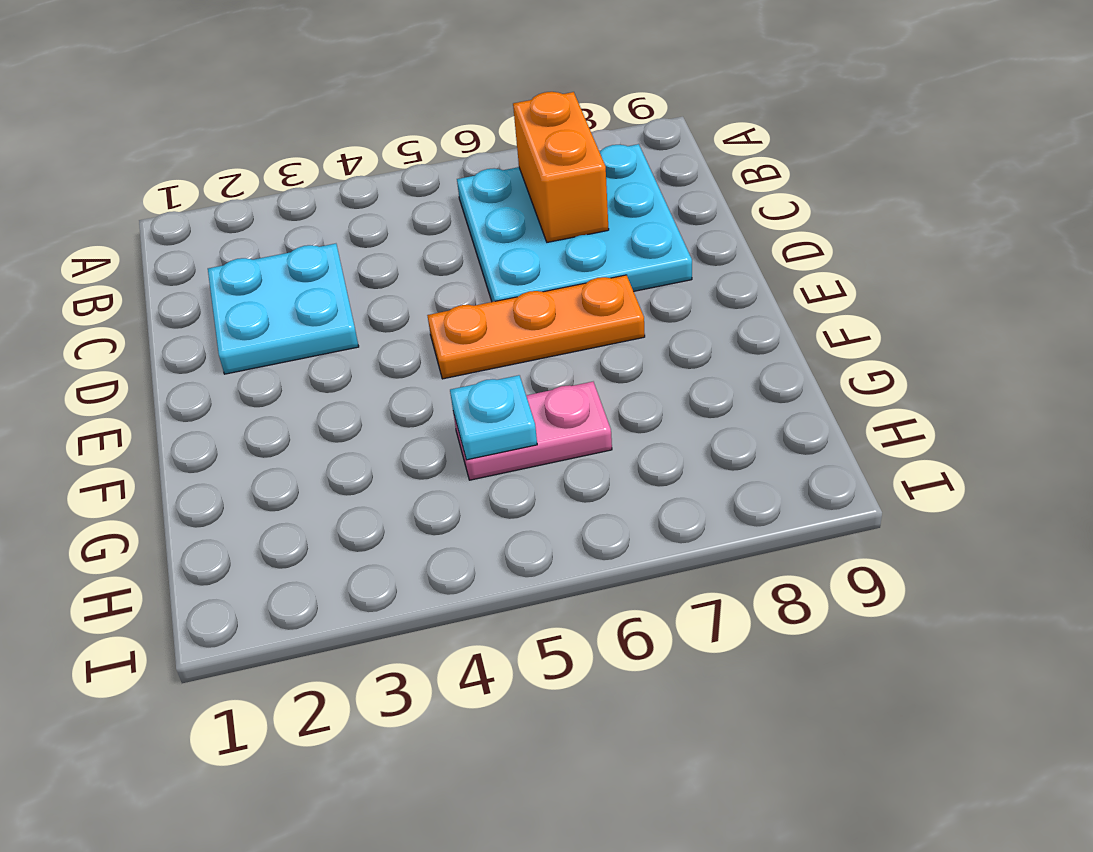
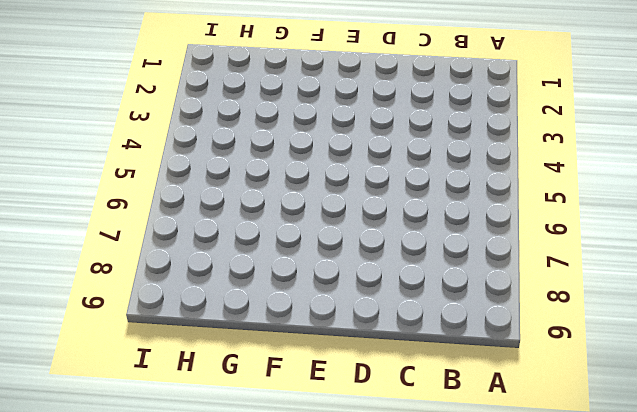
none -> cyan 3x3 plate [457,144,692,302]
none -> cyan 2x2 plate [208,244,359,374]

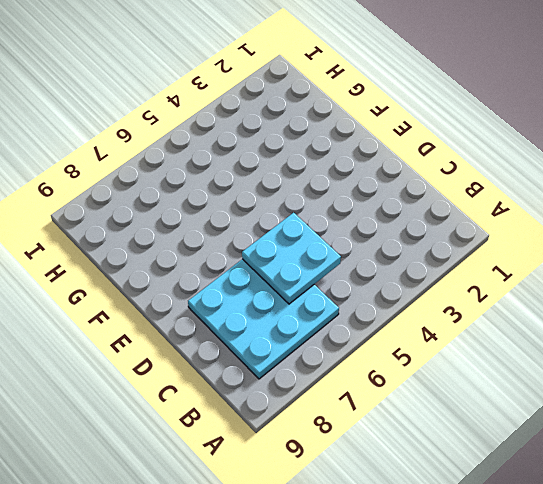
cyan 2x2 plate [242,213,341,304] -> cyan 2x2 plate moved to [208,244,359,374]
none -> orange 1x3 plate [427,275,645,379]
none -> pink 1x2 plate [454,382,612,480]

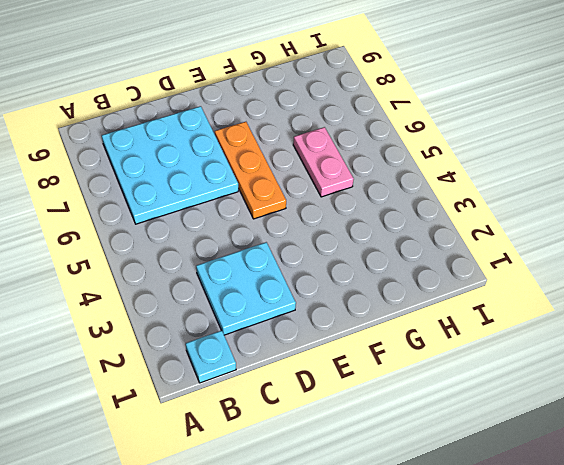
cyan 1x1 plate [186,330,236,383] -> cyan 1x1 plate moved to [450,375,537,460]
none -> orange 1x2 brick [513,92,609,242]

